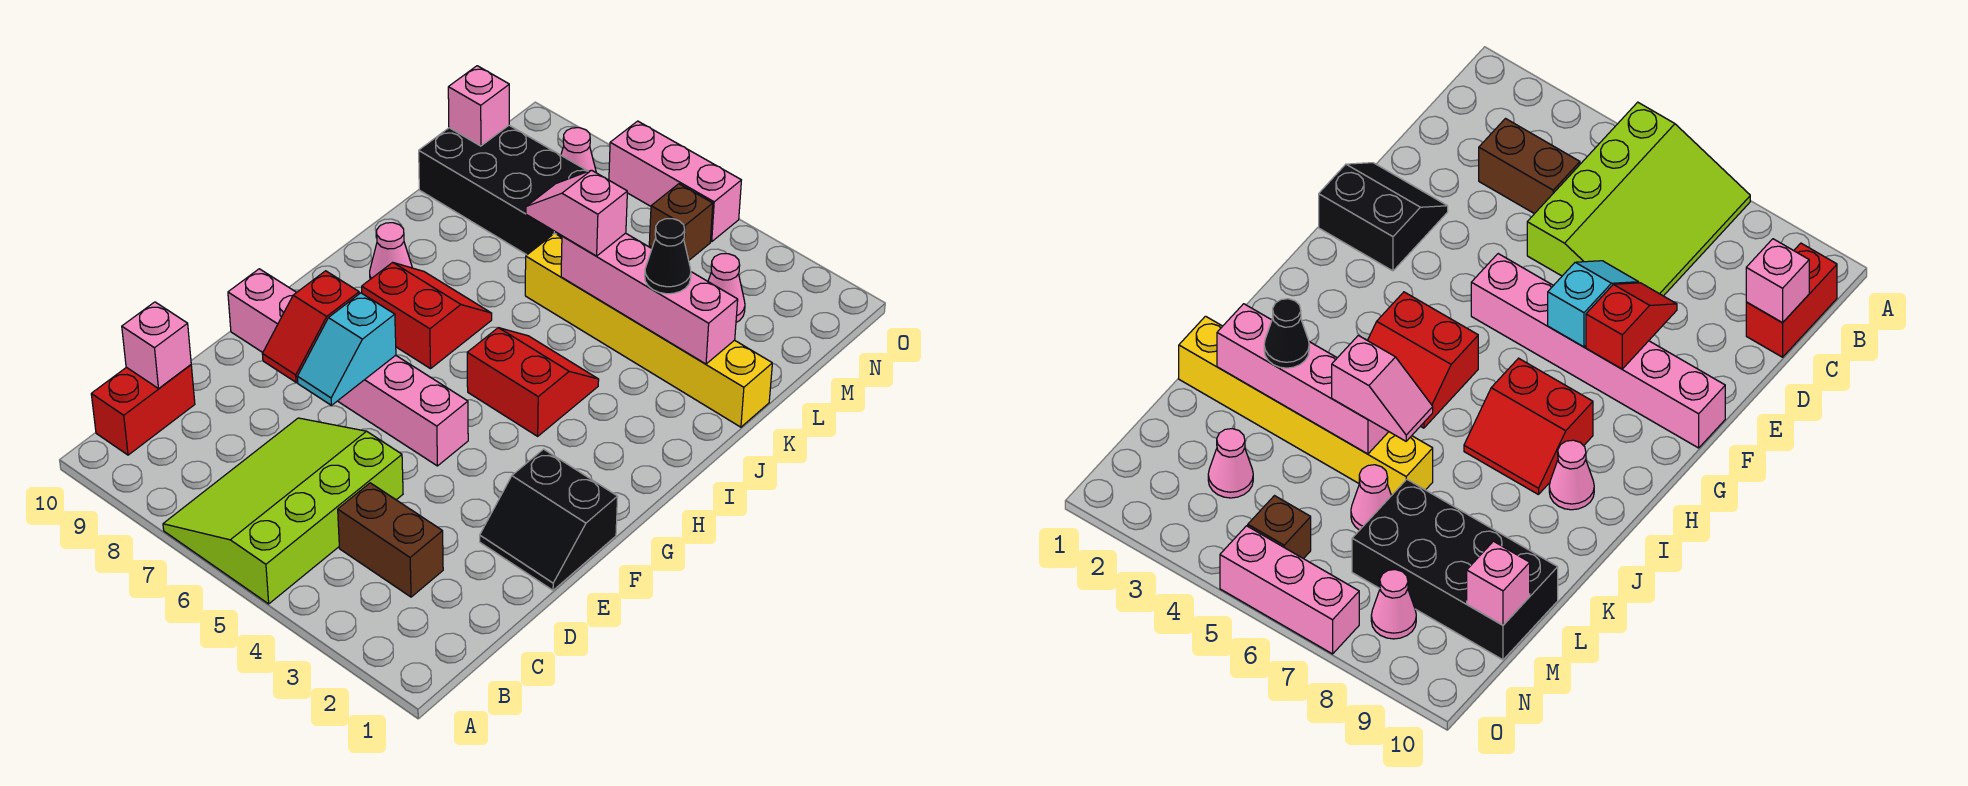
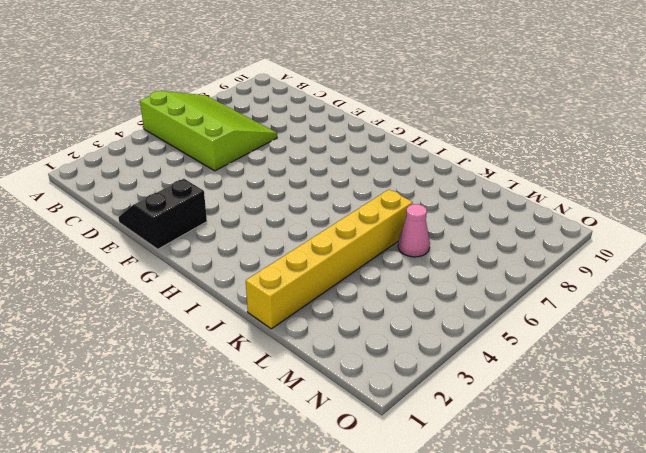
none -> red 1x2 brick [91,365,195,455]
none -> brown 1x2 brick [338,483,443,597]
none -> pink 1x6 brick [228,269,468,466]

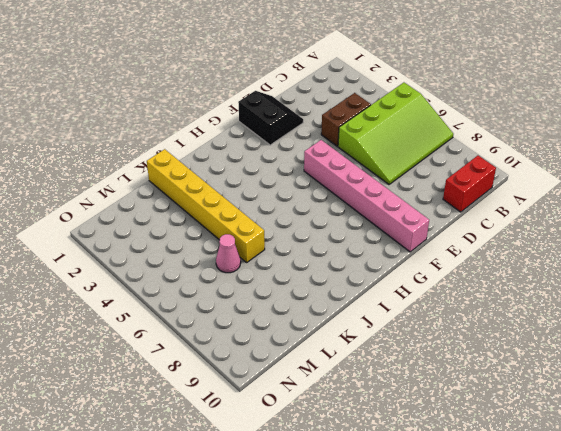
brown 1x2 brick [321,93,371,146] -> brown 1x2 brick turned to [338,483,443,597]
none -> red 2x2 slope [467,328,599,436]
none -> red 2x2 slope [362,262,492,369]
none -> pink 1x1 cone [370,223,412,279]

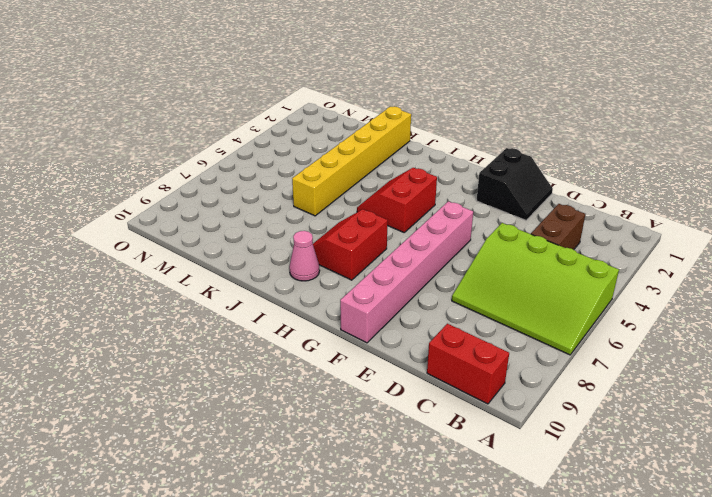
none -> pink 1x1 cone [1351,465,1391,530]
none -> black 2x4 brick [419,125,588,255]
none -> pink 1x1 cone [708,254,745,322]

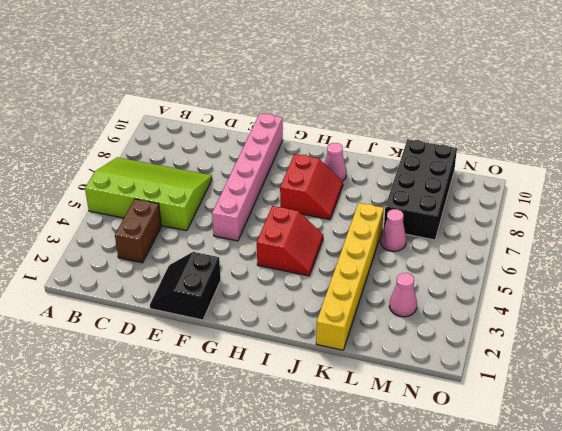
none -> red 1x2 brick [91,365,195,455]
none -> brown 1x1 brick [649,184,713,260]
none -> pink 1x1 cone [561,128,596,172]

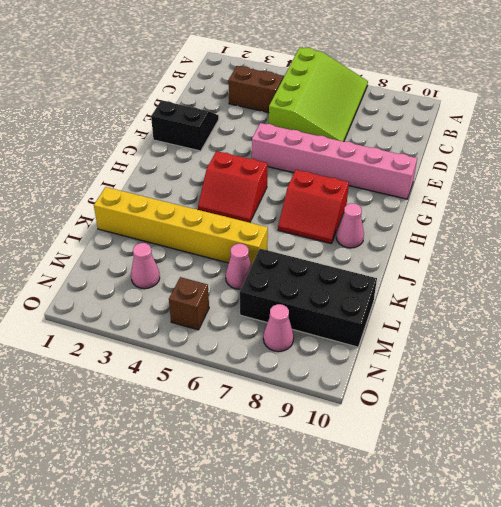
none -> red 1x2 brick [91,365,195,455]
none -> pink 1x3 brick [609,121,741,242]
none -> pink 1x1 brick [122,302,191,389]

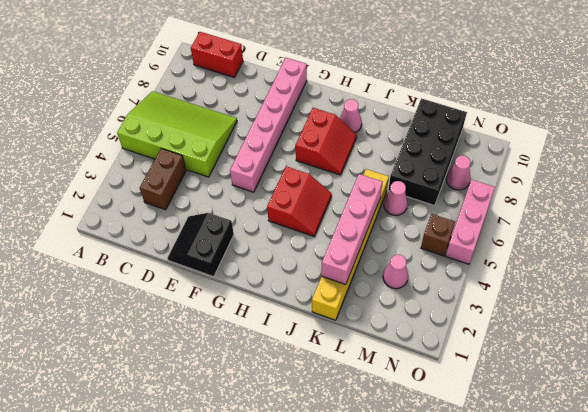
none -> pink 1x1 brick [122,302,191,389]
none -> cyan 1x2 slope [297,293,396,405]
none -> red 1x2 slope [262,271,359,382]

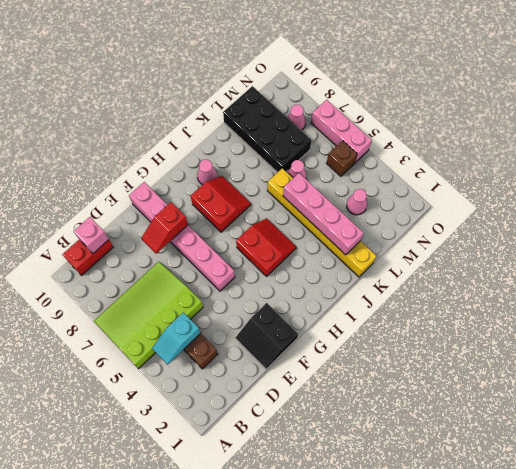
cyan 1x2 slope [152,312,200,365] -> cyan 1x2 slope moved to [297,293,396,405]
none -> pink 1x1 brick [448,66,509,146]
none -> black 1x1 cone [645,219,691,294]
none -> pink 1x2 slope [526,170,627,256]

